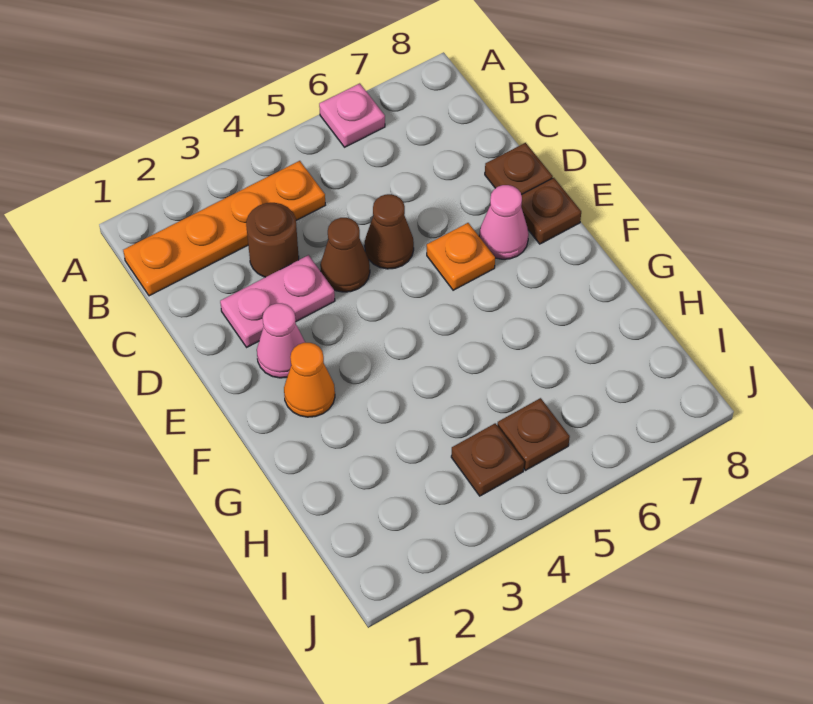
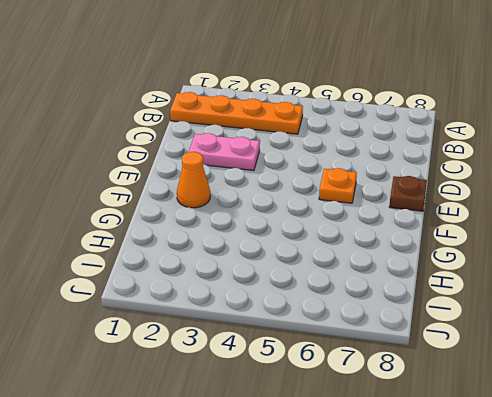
none -> pink 1x1 plate [319,83,385,147]
none -> brown 1x1 round brick [246,203,299,277]
none -> brown 1x1 cone [320,218,370,292]

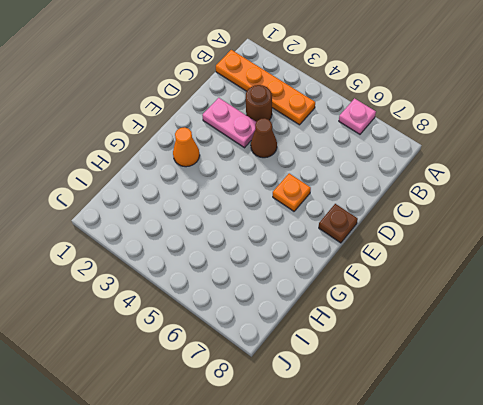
none -> brown 1x1 cone [365,194,414,269]
none -> brown 1x1 plate [485,143,553,195]
none -> pink 1x1 cone [257,303,305,378]

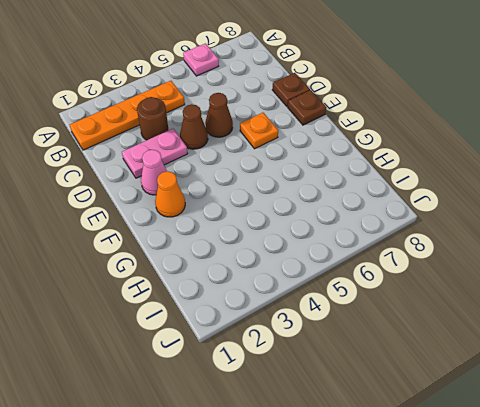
none -> pink 1x1 cone [479,185,529,259]
none -> brown 1x1 plate [451,423,524,496]
none -> brown 1x1 plate [497,398,570,470]

